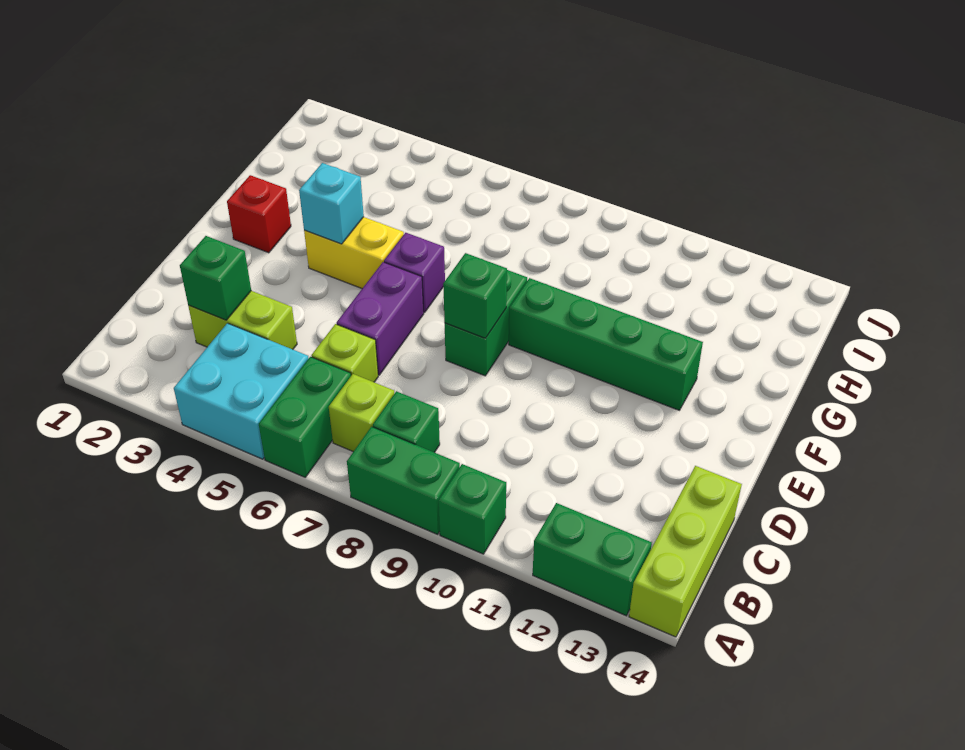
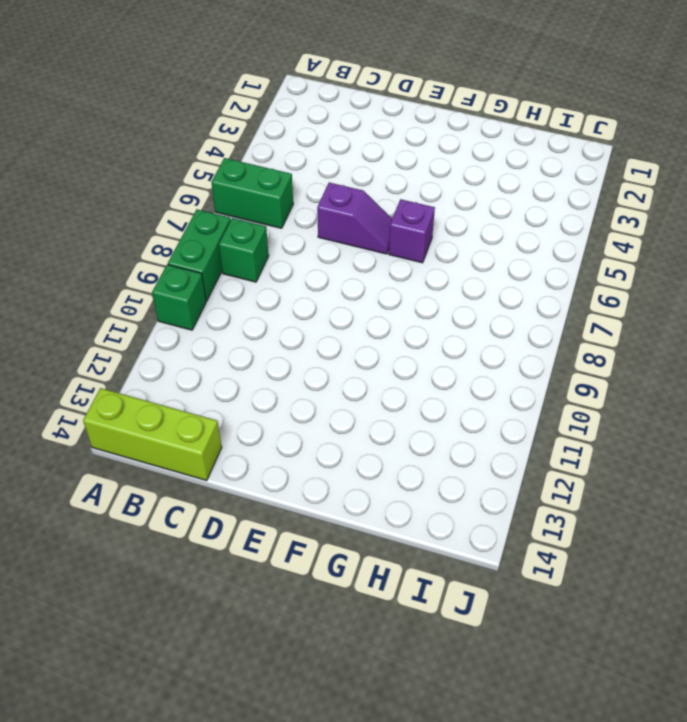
purple 1x2 slope [317,183,392,254] -> purple 1x2 brick [337,262,424,375]
none -> cyan 2x2 brick [174,323,309,459]
none -> green 1x2 brick [533,503,652,616]
none -> lime 1x1 brick [329,374,394,452]

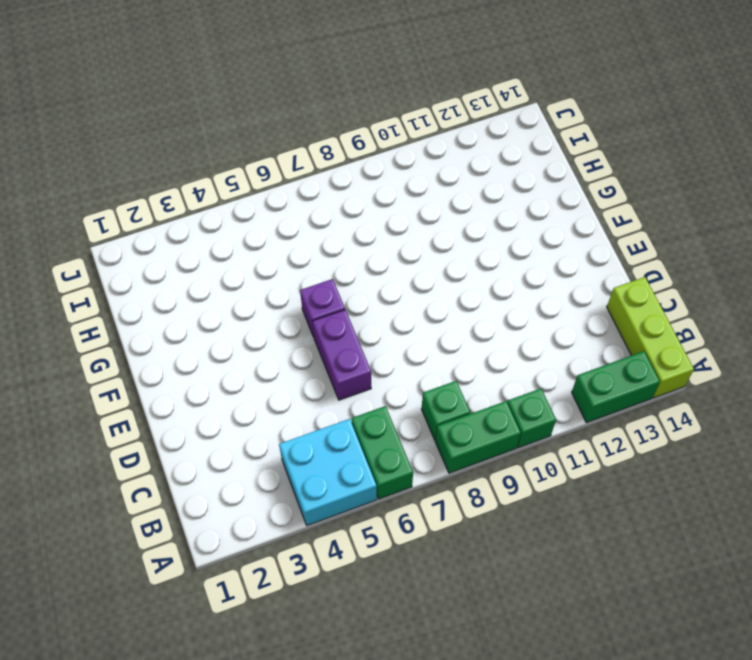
none -> lime 1x1 brick [329,374,394,452]
none -> lime 1x2 brick [188,291,297,349]
none -> lime 1x1 brick [311,324,378,382]

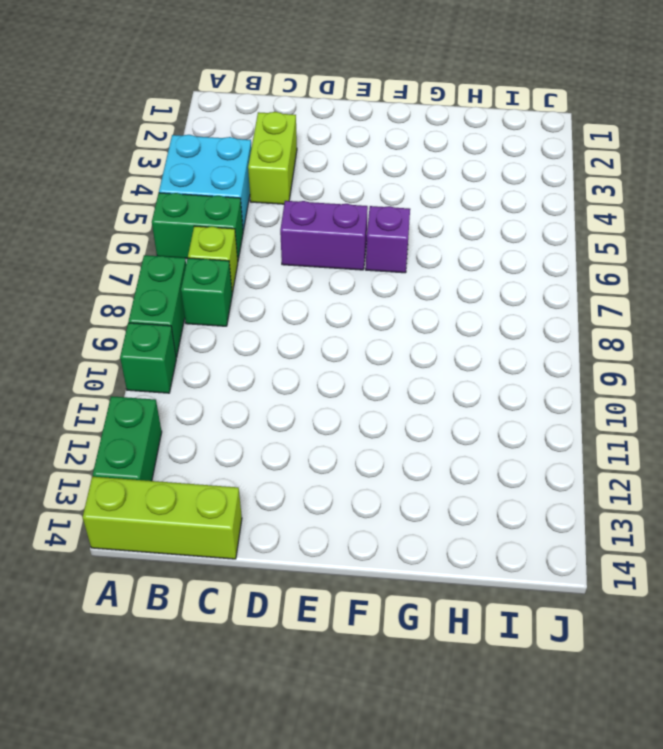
none -> lime 1x1 brick [311,324,378,382]
none -> green 1x2 brick [445,270,527,376]
none -> red 1x1 brick [227,175,291,253]

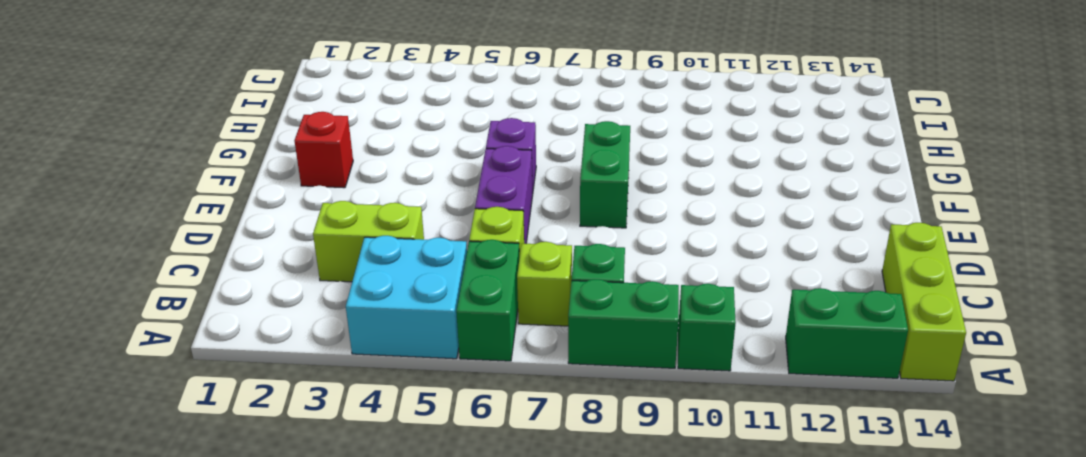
none -> yellow 1x2 brick [304,217,404,288]
none -> green 1x4 brick [509,278,703,410]
none -> green 1x1 brick [180,236,251,320]

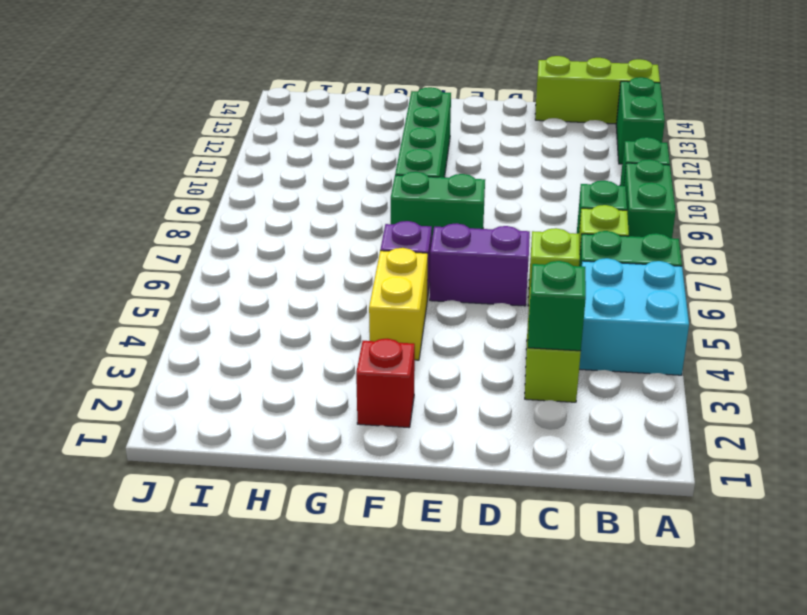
none -> green 1x1 brick [443,253,507,338]
none -> cyan 1x1 brick [299,163,364,244]

